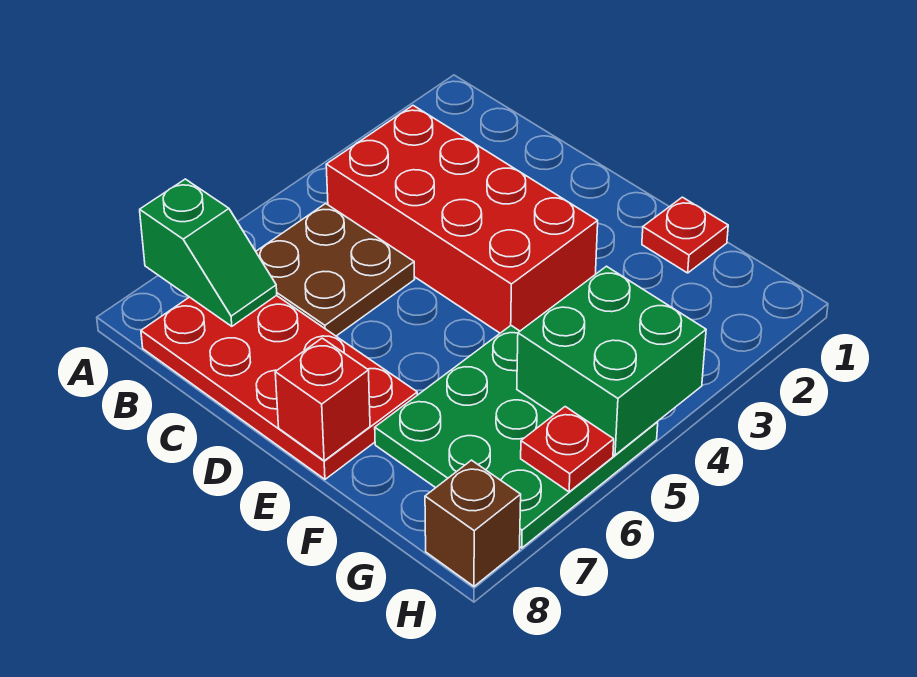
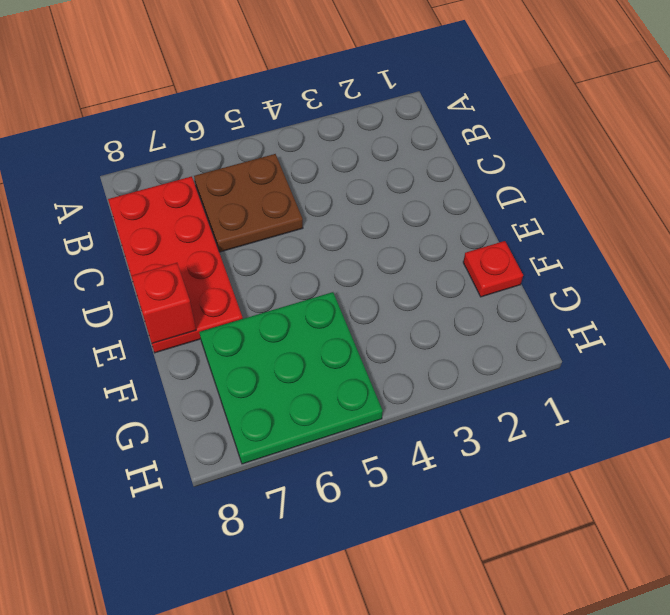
none -> red 2x4 brick [326,106,598,333]
none -> brown 1x1 brick [425,460,521,586]

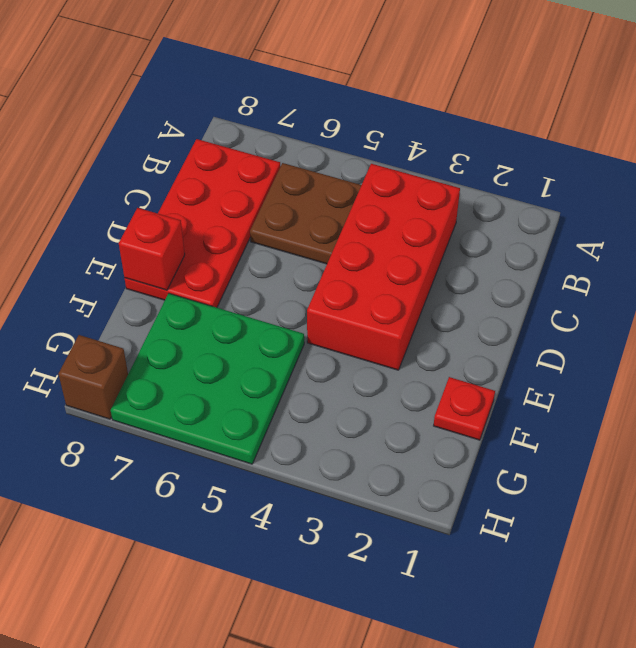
none -> green 1x2 slope [140,179,277,326]
none -> green 2x2 brick [517,266,706,455]

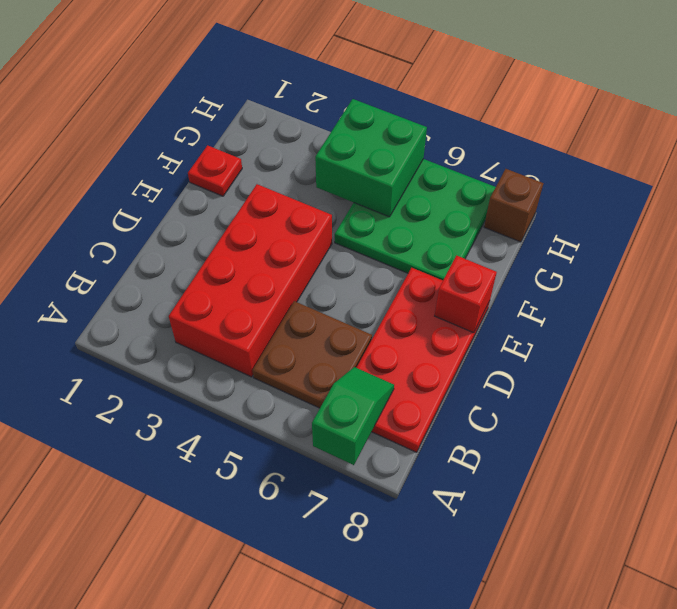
none -> red 1x1 plate [521,407,614,492]

